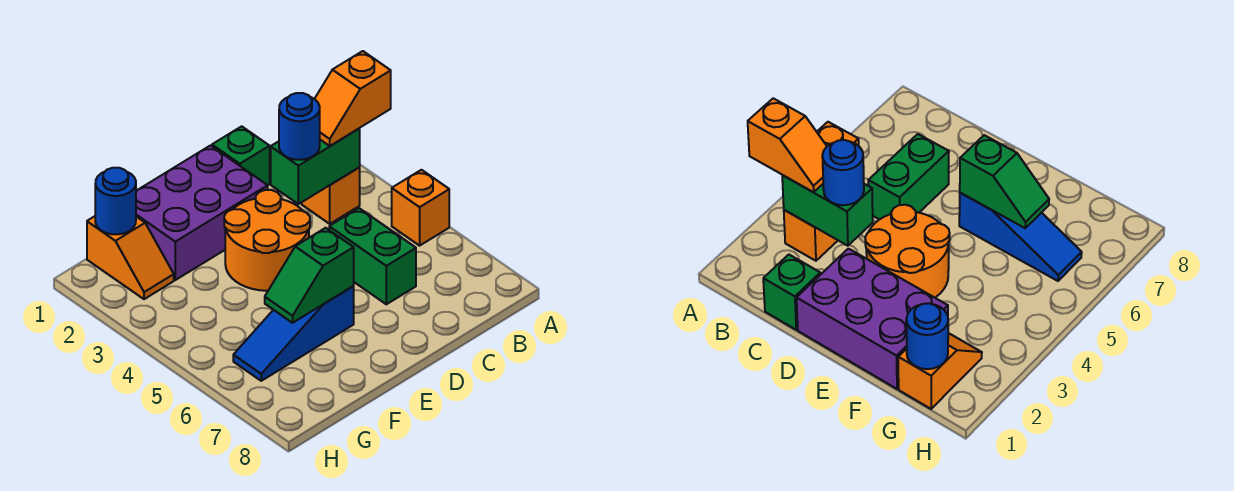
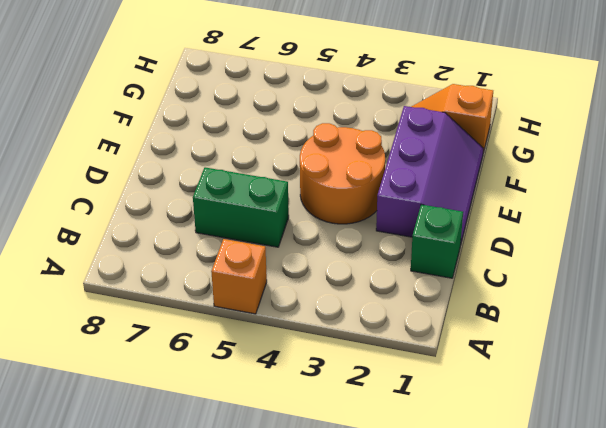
purple 2x3 slope [376,106,484,245] -> purple 2x3 brick [136,146,268,280]
none -> orange 1x1 brick [302,168,360,224]
none -> blue 1x3 slope [233,286,354,381]
none -> green 1x2 brick [271,129,360,204]

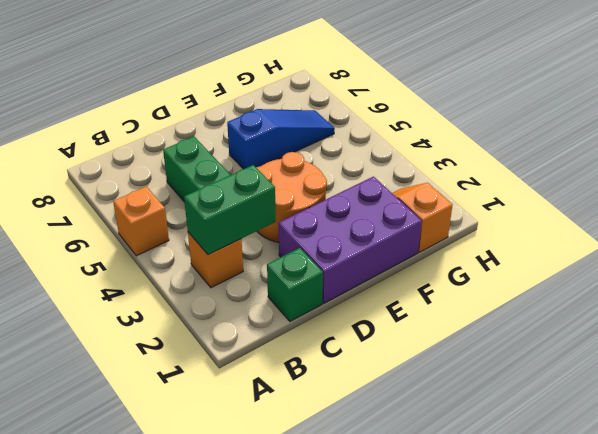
none -> green 1x2 slope [265,228,354,323]
none -> blue 1x1 round brick [95,168,136,234]
none -> orange 1x2 slope [315,51,391,146]

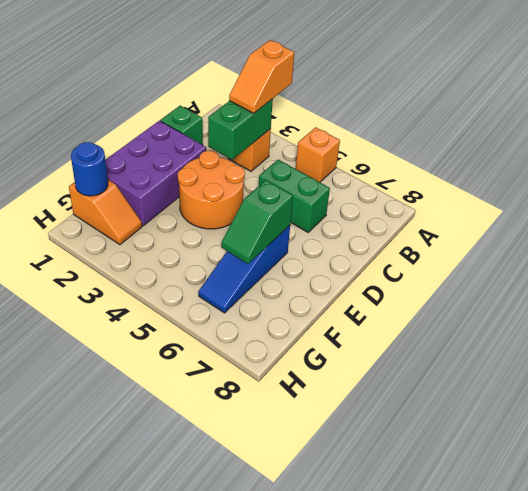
none -> blue 1x1 round brick [279,93,320,160]

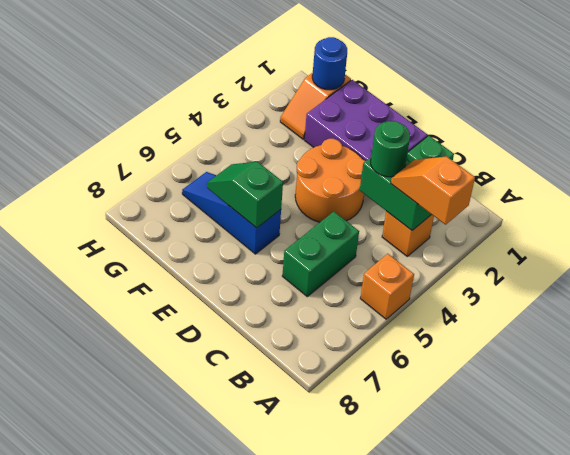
green 1x1 round brick [371,121,410,177] -> blue 1x1 round brick [279,93,320,160]

